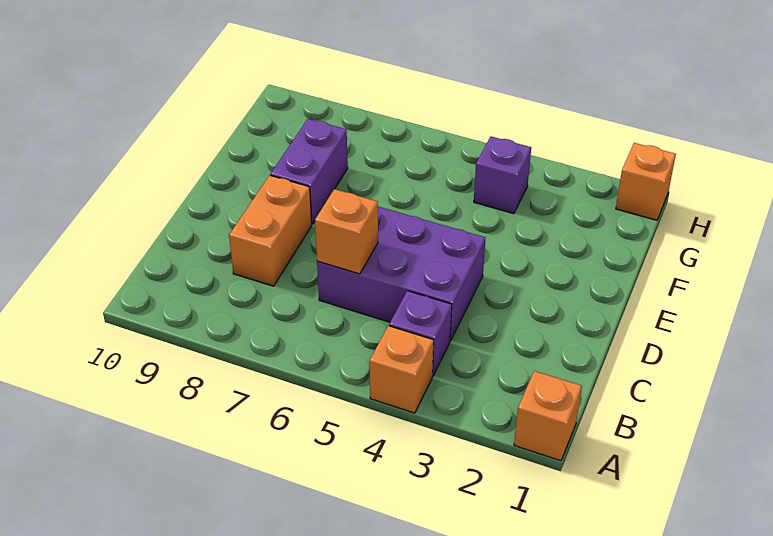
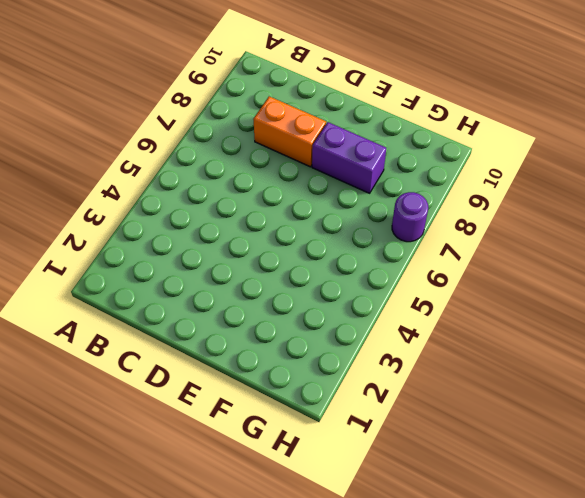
purple 1x1 round brick [392,192,428,242] -> none
none -> orange 1x1 brick [514,371,582,461]
none -> orange 1x1 brick [370,326,434,413]

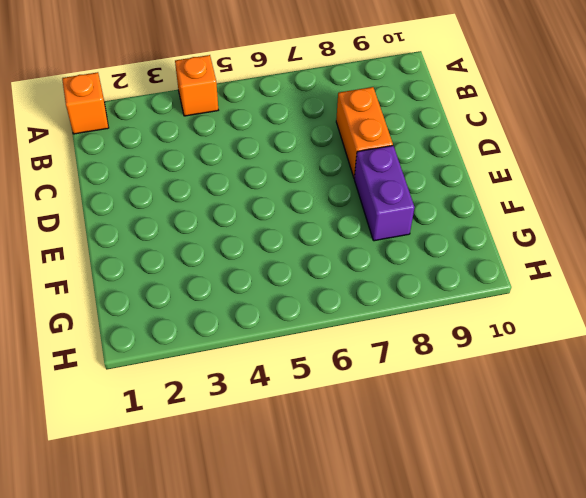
none -> purple 1x1 brick [389,291,452,376]
none -> purple 2x3 brick [317,207,486,341]

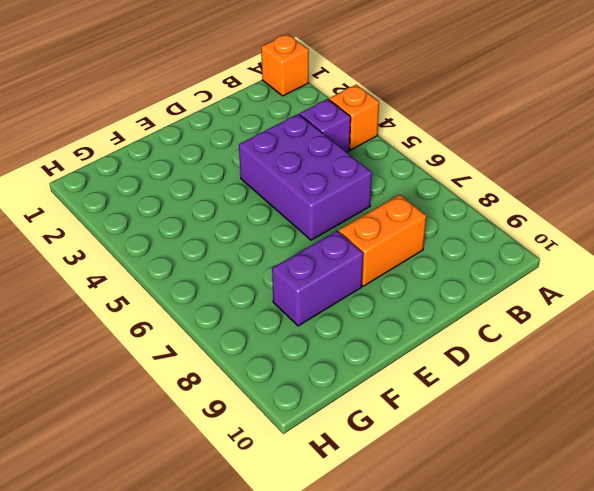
none -> purple 1x1 brick [474,137,531,214]
none -> orange 1x1 brick [616,143,676,220]

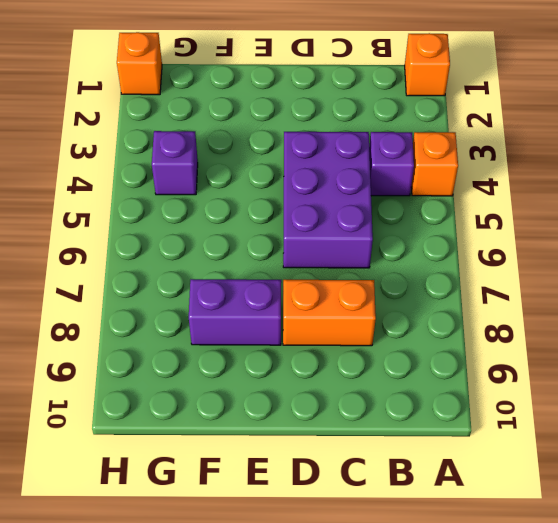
none -> orange 1x1 brick [315,189,378,274]

